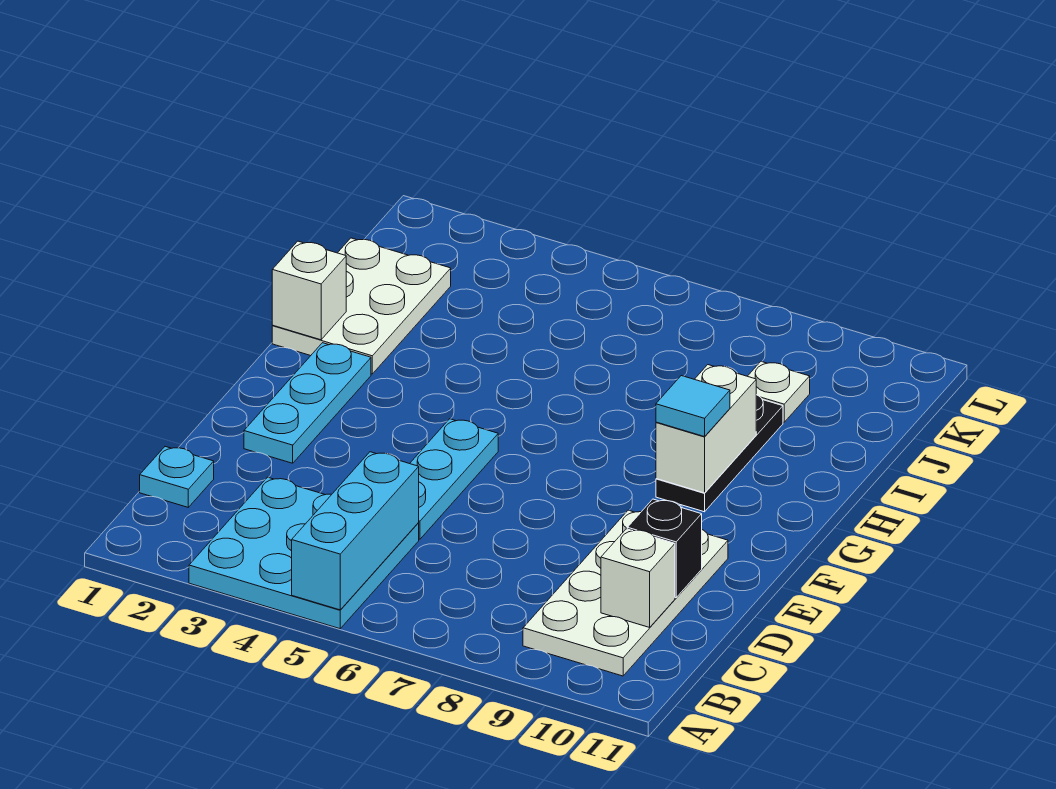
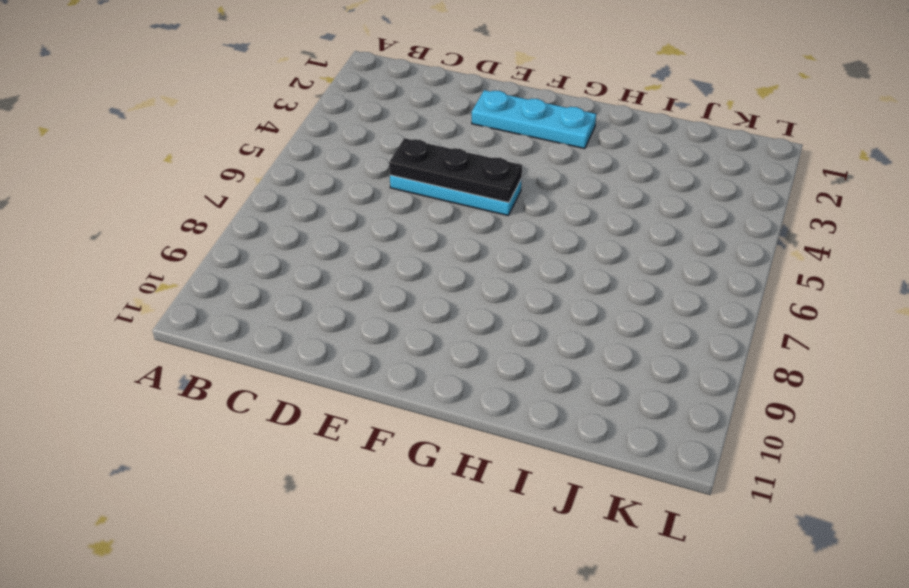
black 1x3 plate [389,138,522,203] -> black 1x3 plate moved to [656,395,783,512]
none -> cyan 3x3 plate [189,477,419,629]
none -> white 2x4 plate [523,510,728,676]
none -> cyan 1x1 plate [140,447,214,507]

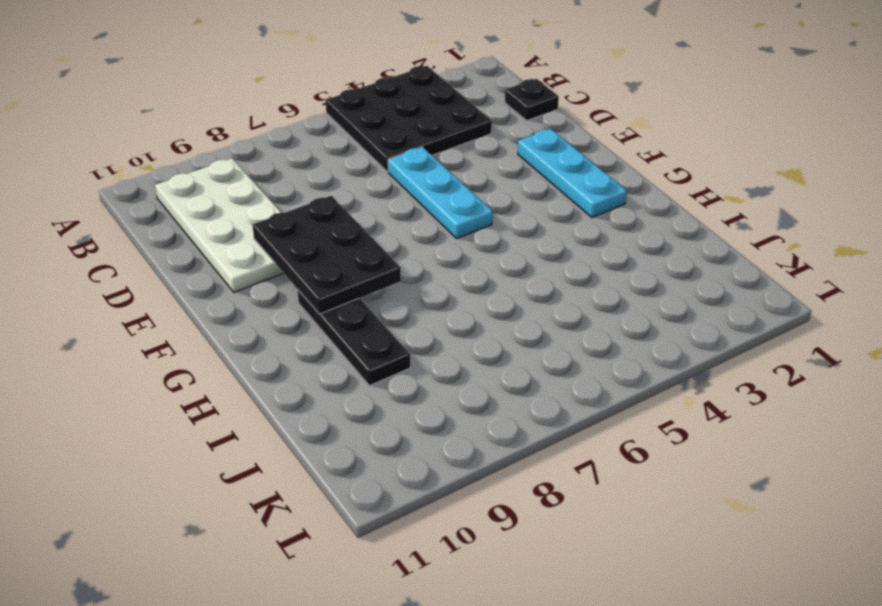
black 3x3 plate [326,66,492,172] -> cyan 3x3 plate [189,477,419,629]
black 1x1 plate [505,79,559,120] -> cyan 1x1 plate [140,447,214,507]
black 2x3 plate [253,196,401,314] -> white 1x2 brick [656,365,756,493]
none -> white 2x3 plate [272,238,451,374]
none -> white 1x1 plate [748,362,810,422]
none -> cyan 1x3 brick [292,452,419,610]

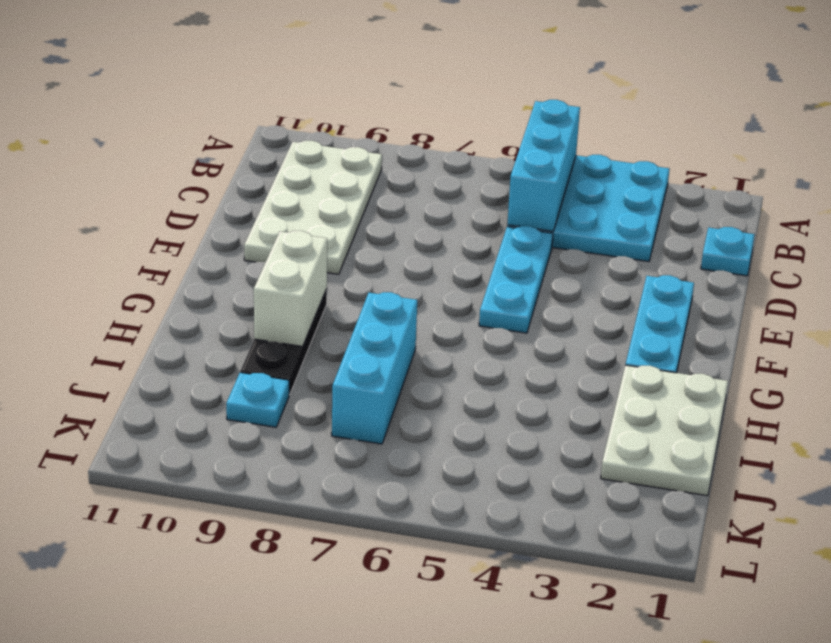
cyan 1x3 brick [332,292,417,444] -> none
cyan 1x1 plate [226,372,289,427] -> white 1x1 plate [748,362,810,422]
none -> white 1x1 brick [601,529,675,627]
none -> black 1x1 brick [627,499,702,598]
none -> white 1x1 brick [272,241,346,340]

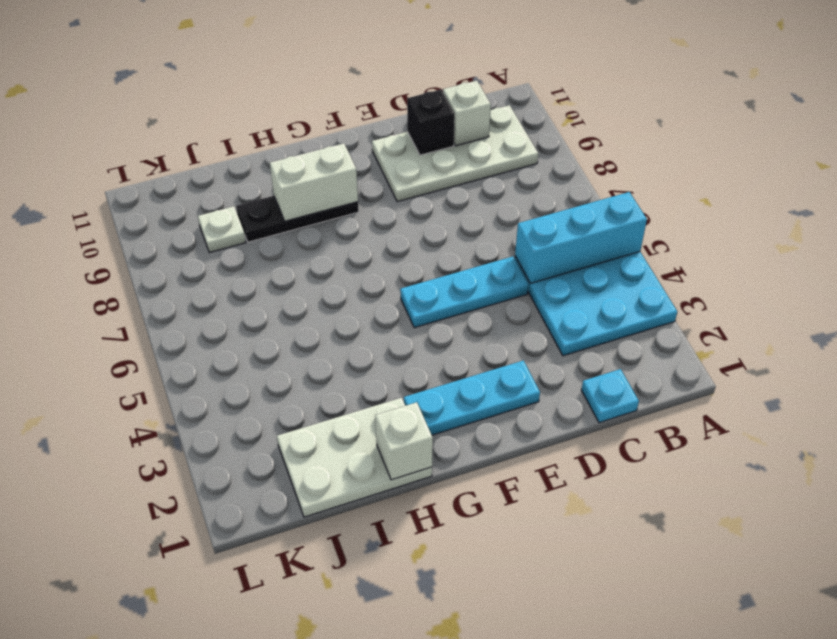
none -> cyan 1x1 tile [656,376,730,437]

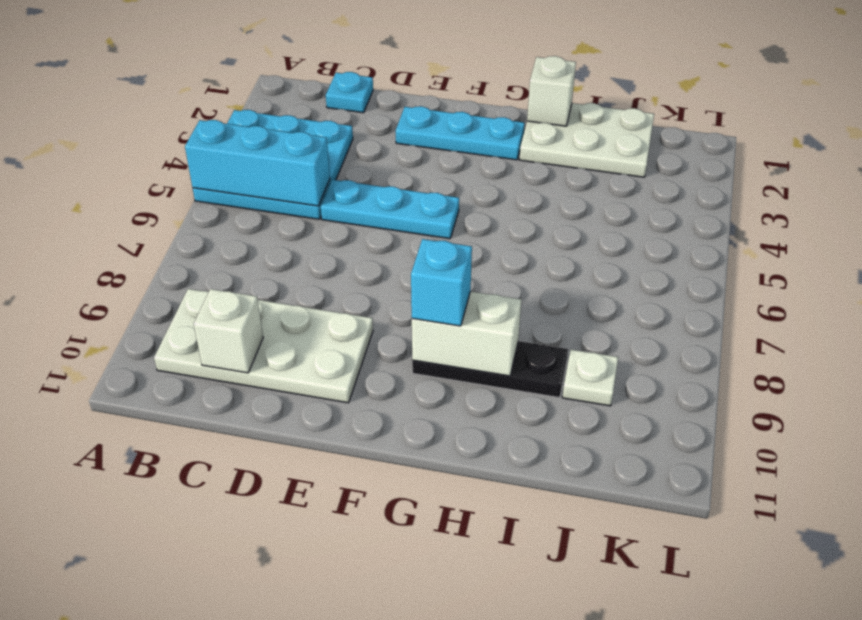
cyan 1x1 brick [411,239,472,326] -> cyan 1x1 tile [656,376,730,437]
none -> black 1x1 brick [627,499,702,598]

